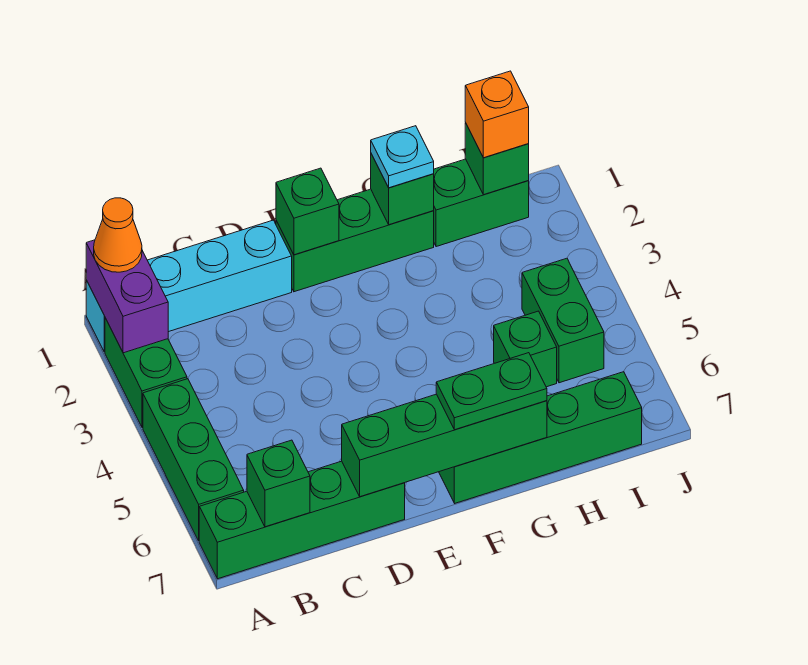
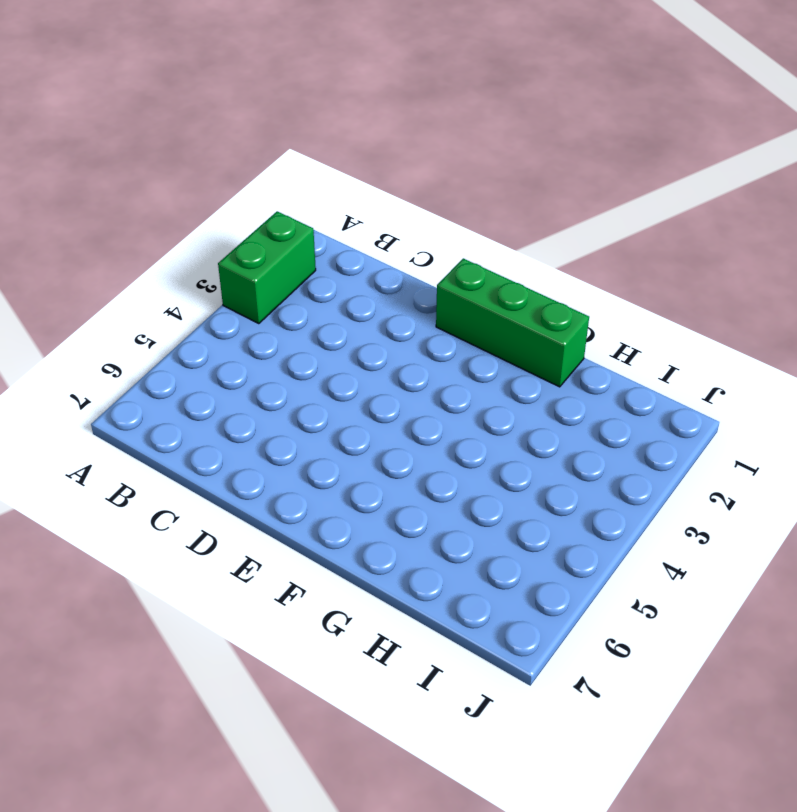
none -> cyan 1x4 brick [86,220,292,352]
none -> green 1x3 brick [143,379,244,541]
none -> green 1x4 brick [199,461,405,579]

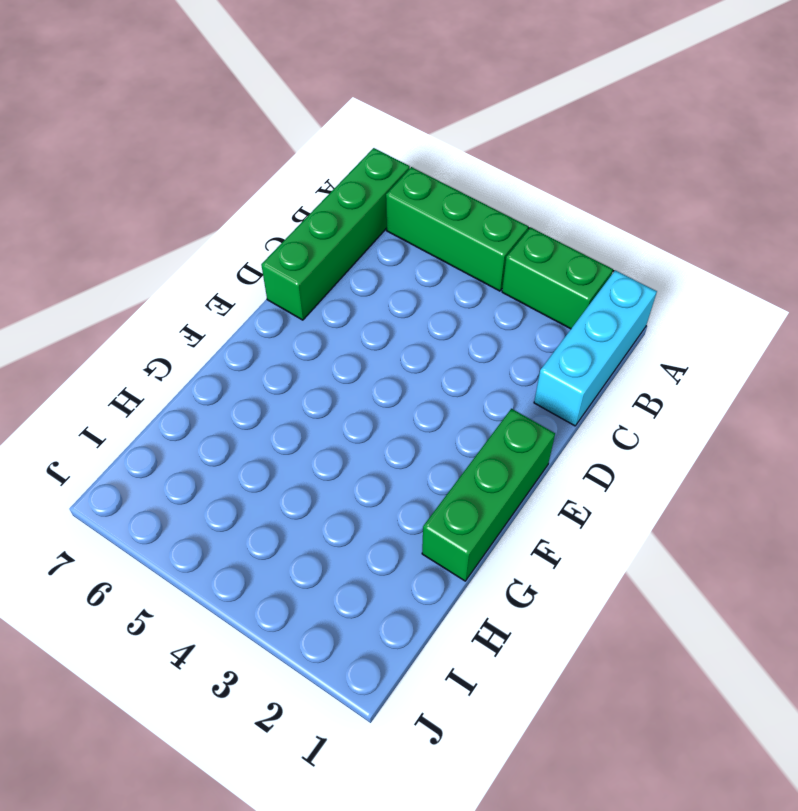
cyan 1x3 brick [534,270,657,426] -> cyan 1x4 brick [86,220,292,352]
none -> green 1x4 brick [439,372,642,503]
none -> green 1x2 brick [434,159,529,247]
none -> green 1x1 brick [494,311,557,387]

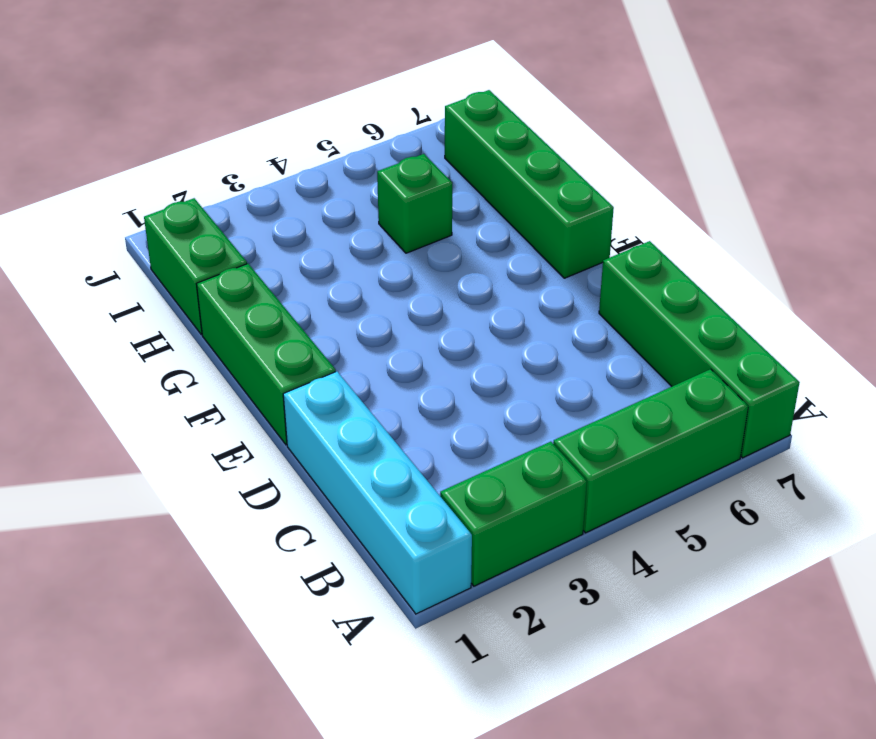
none -> green 1x2 brick [522,258,604,383]
none -> purple 1x2 brick [86,240,168,353]
none -> green 1x1 brick [247,440,310,527]

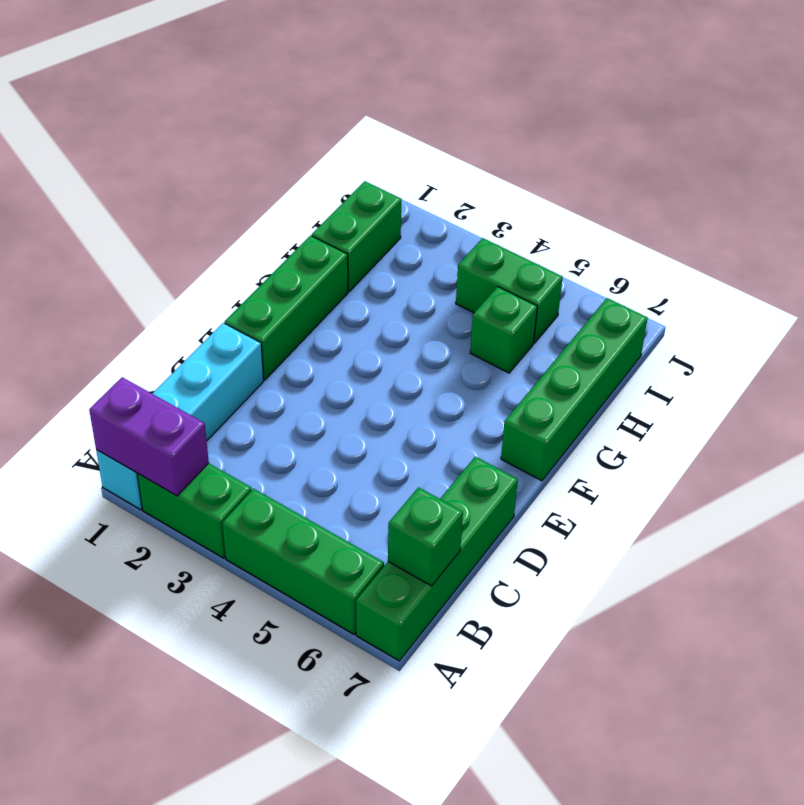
none -> green 1x4 brick [342,394,547,497]
none -> green 1x1 brick [276,168,339,255]
none -> green 1x1 brick [371,154,434,225]

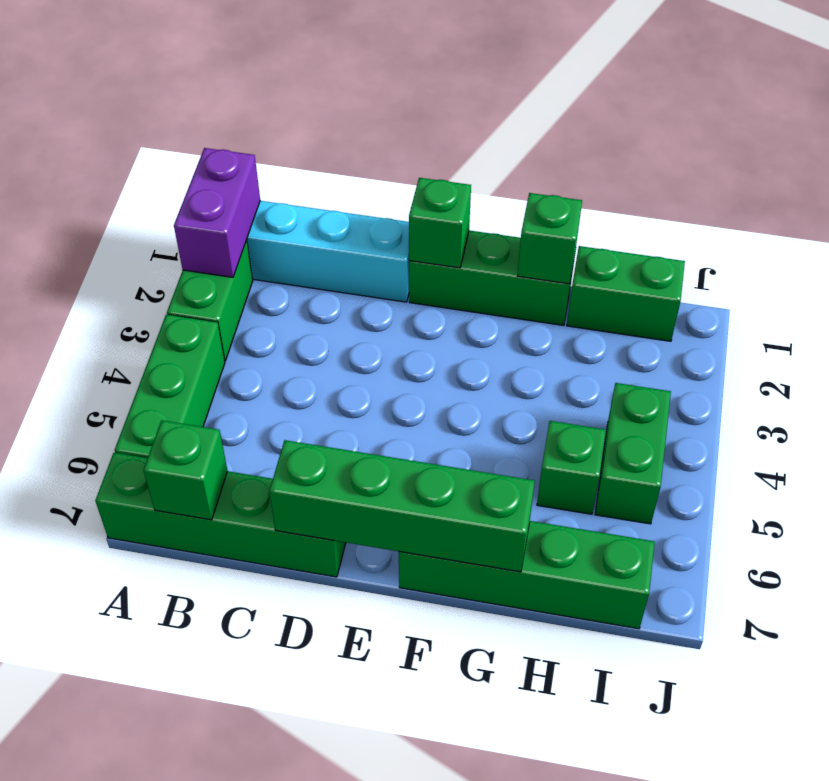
none -> green 1x1 brick [465,123,529,195]
none -> orange 1x1 cone [94,198,142,272]
none -> green 1x2 plate [436,353,547,430]

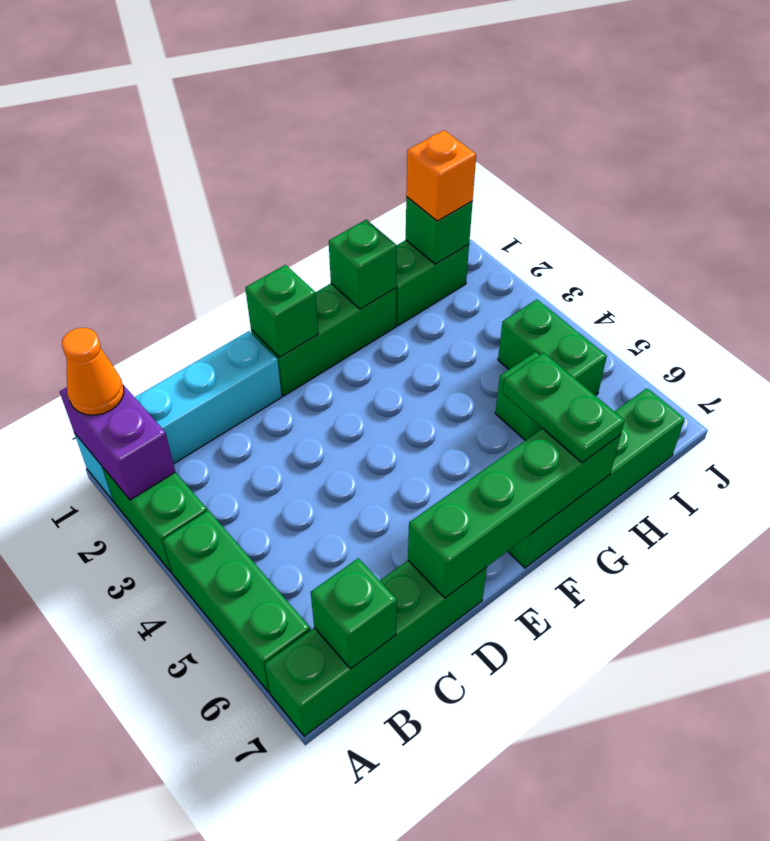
green 1x2 plate [503,353,625,463] -> green 1x2 plate turned to [436,353,547,430]
none -> cyan 1x1 plate [371,126,434,188]

